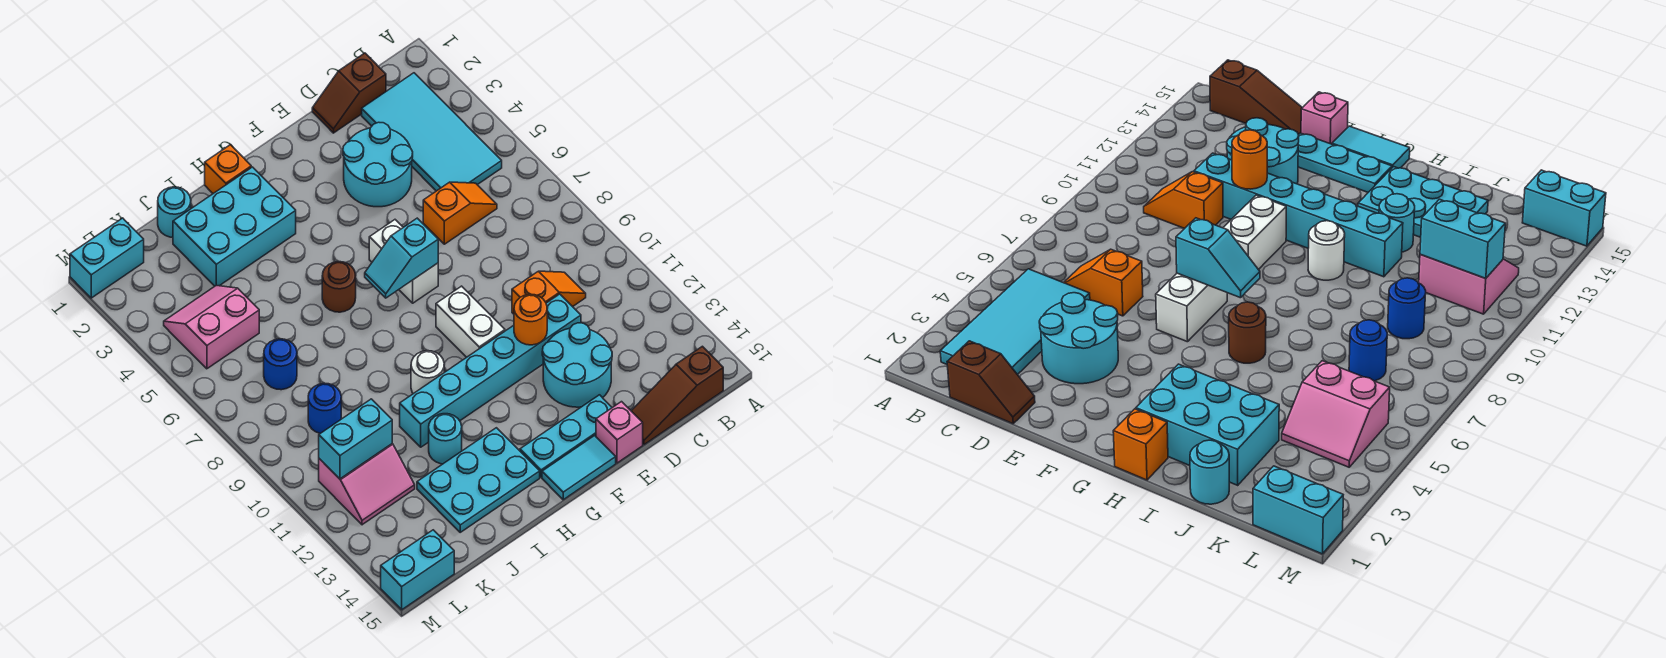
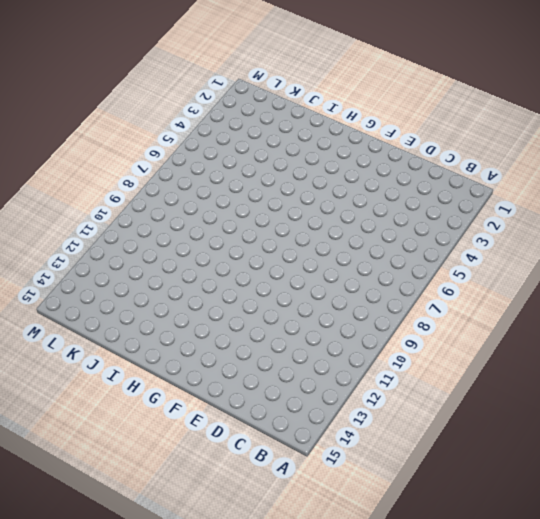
none -> cyan 2x4 tile [362,73,502,191]
none -> brown 1x3 slope [631,346,723,445]
none -> brown 1x2 slope [312,53,386,133]

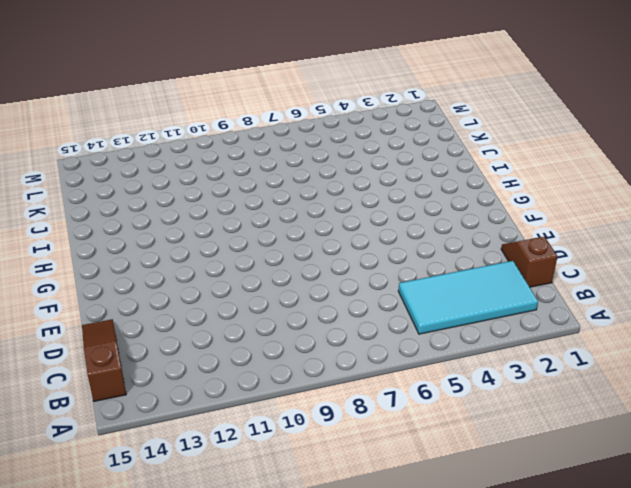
none -> orange 1x2 slope [423,182,497,244]
none -> orange 1x2 slope [512,271,586,314]
none -> cyan 2x2 round brick [343,122,413,207]

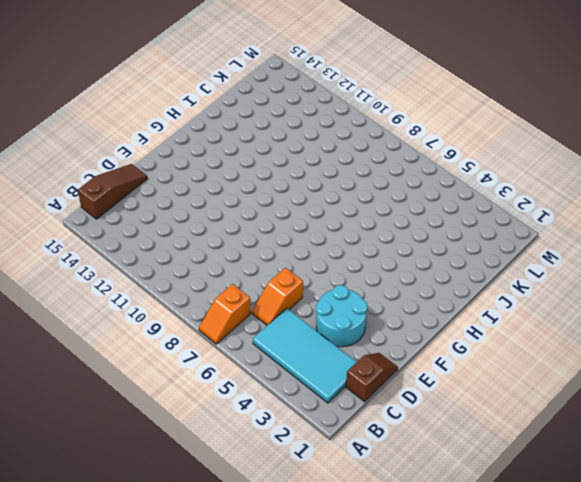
orange 1x2 slope [199,284,251,344] -> orange 1x2 slope moved to [512,271,586,314]
none -> cyan 1x6 brick [400,294,581,447]
none -> cyan 2x2 round brick [542,323,612,407]
none -> cyan 1x3 plate [520,395,612,477]

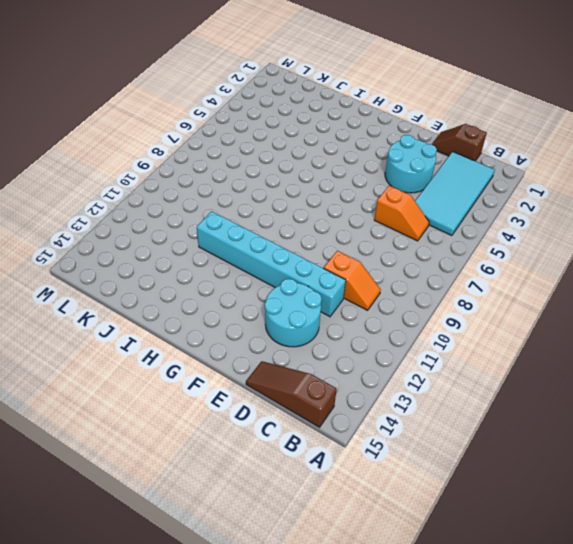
none -> cyan 1x3 plate [520,395,612,477]
none -> pink 1x1 brick [596,402,643,463]
none -> white 1x2 brick [369,220,438,303]

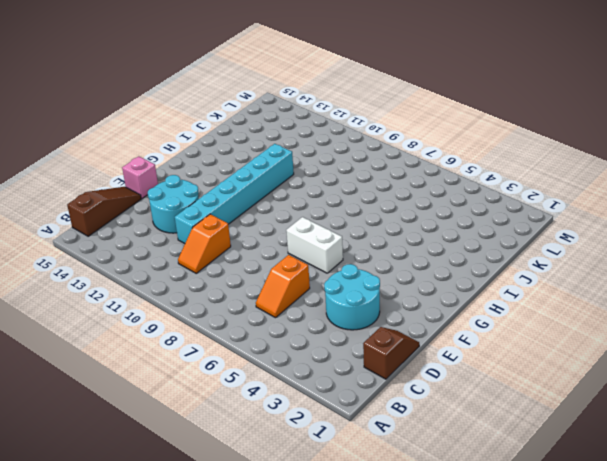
none -> cyan 2x4 tile [362,73,502,191]
none -> cyan 1x3 plate [520,395,612,477]
none -> white 1x2 brick [436,286,505,357]

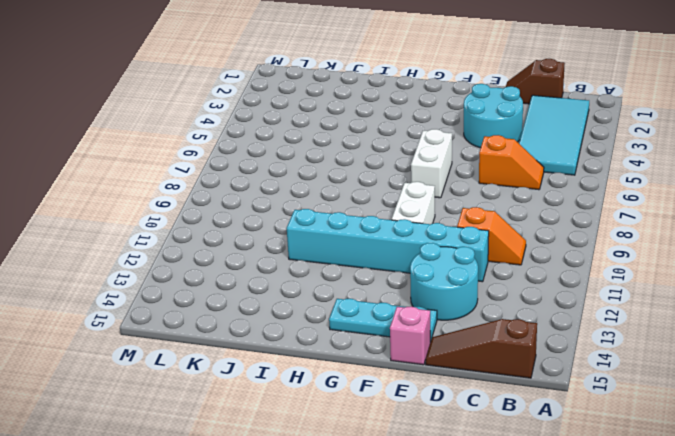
none -> cyan 1x2 tile [542,436,616,500]
none -> orange 1x1 brick [205,145,251,193]
none -> cyan 2x3 brick [173,167,296,286]

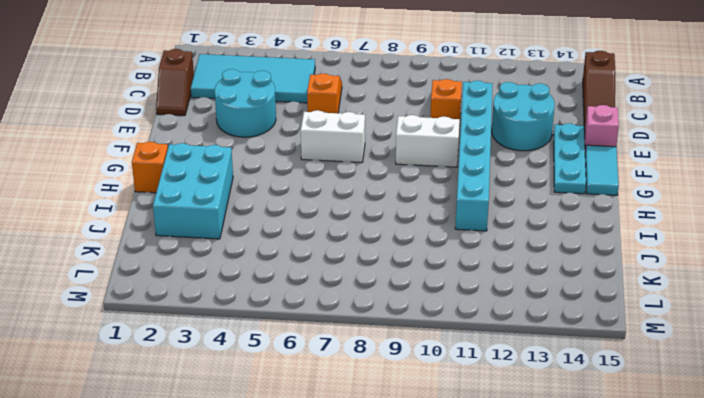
none -> brown 1x1 round brick [322,262,356,312]
none -> white 1x1 round brick [411,351,444,394]
none -> cyan 2x3 plate [417,428,540,532]

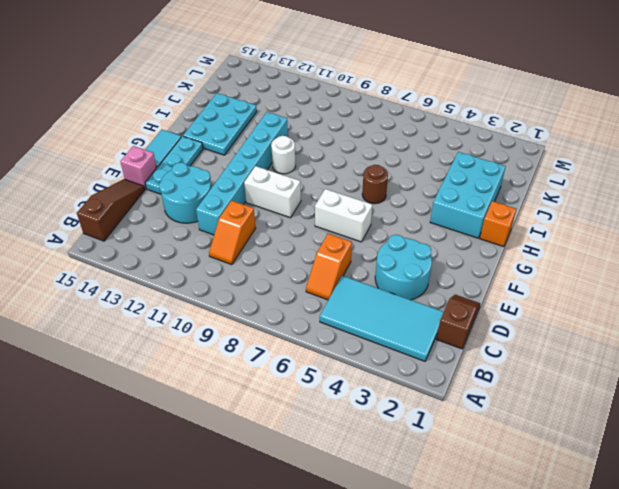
none -> cyan 1x1 round brick [429,414,462,464]
none -> cyan 1x1 round brick [158,187,191,237]
none -> pink 2x2 slope [164,285,259,369]

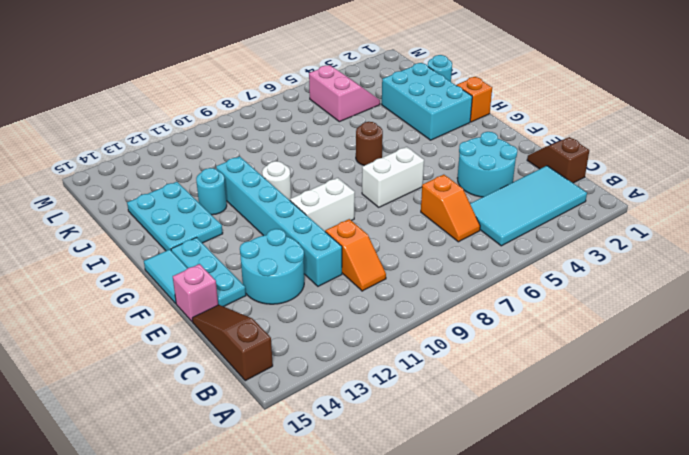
none -> blue 1x1 round brick [264,339,297,390]
none -> blue 1x1 round brick [308,383,341,433]
none -> pink 2x2 slope [319,444,415,525]

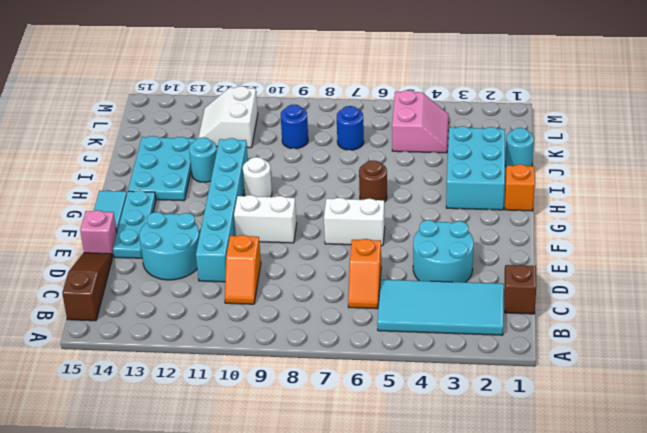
white 2x2 slope [198,86,258,148] -> pink 2x2 slope [319,444,415,525]
none -> cyan 1x2 brick [70,218,144,298]
none -> cyan 1x2 brick [381,530,454,610]
none -> orange 1x1 round brick [514,294,547,345]

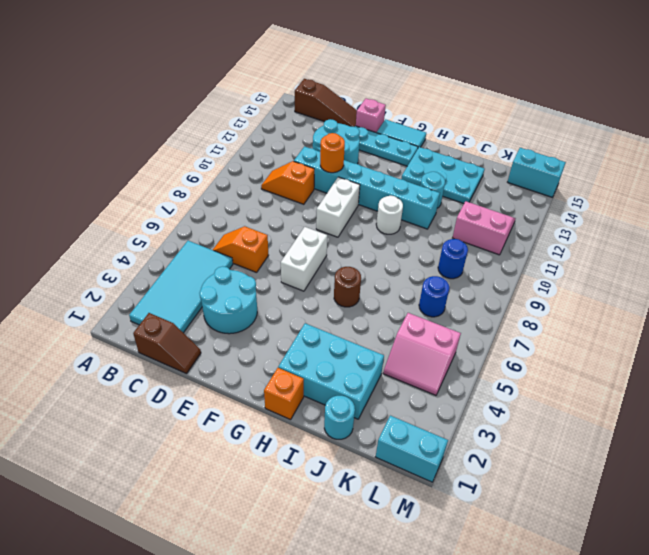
none -> cyan 1x2 slope [365,218,438,298]
none -> cyan 1x2 brick [319,399,392,479]

